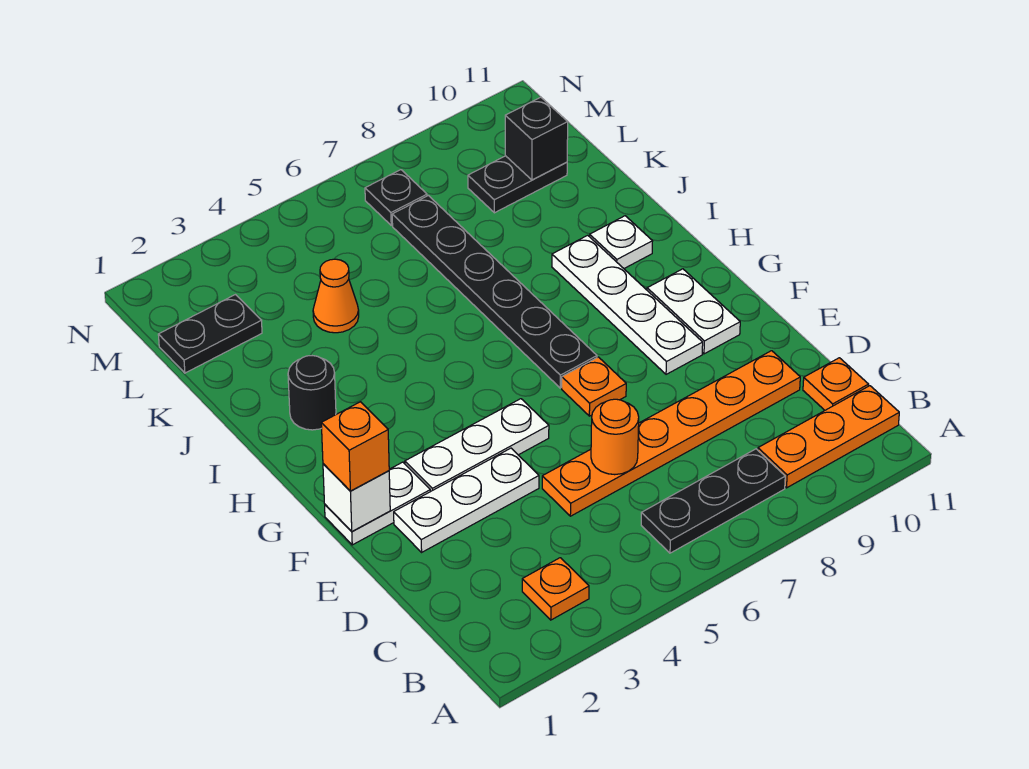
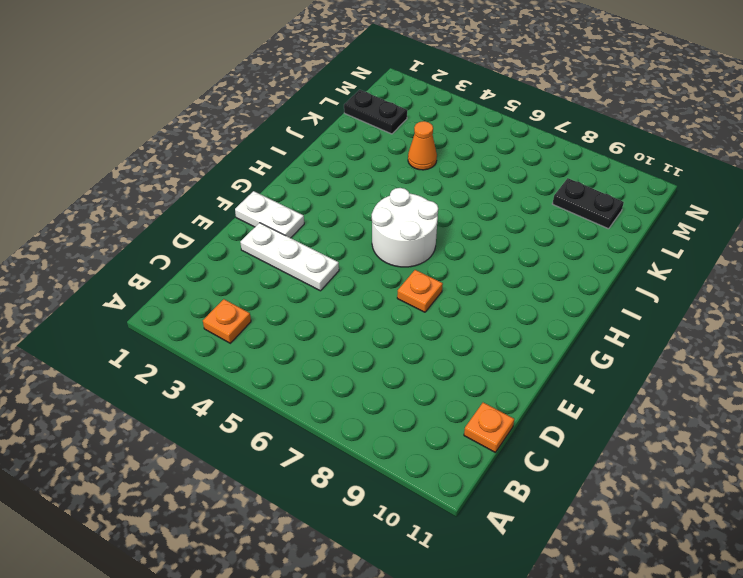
white 2x2 round brick [372,188,438,267] -> none
none -> black 1x3 plate [641,449,785,553]
none -> orange 1x3 plate [758,386,899,488]
none -> orange 1x6 plate [542,351,800,516]

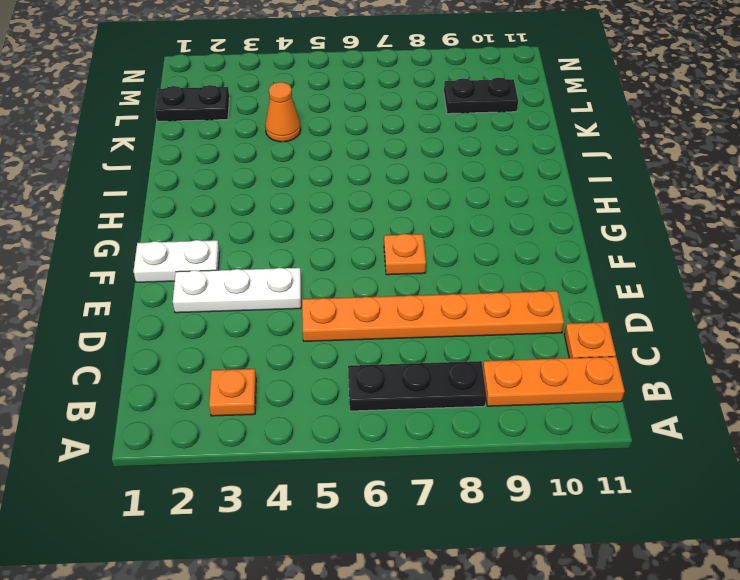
none -> white 1x3 plate [405,399,549,492]
none -> white 1x4 plate [552,235,703,374]
none -> white 1x2 plate [647,269,740,354]

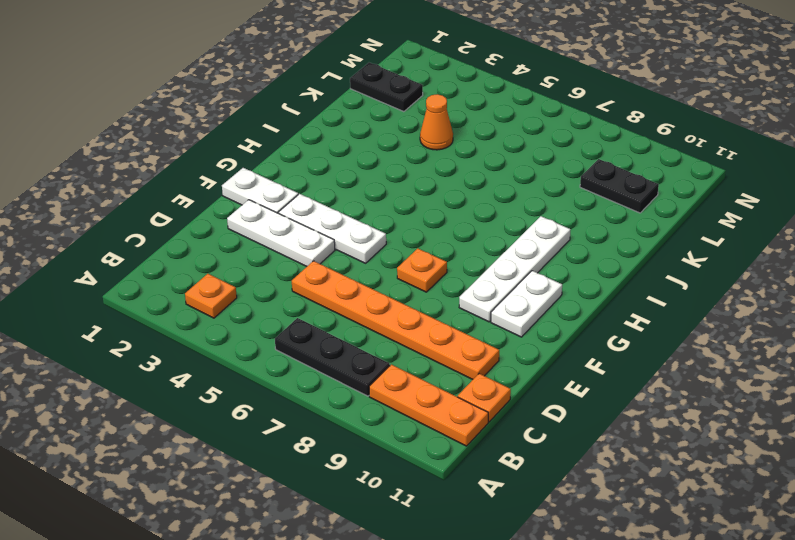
none -> black 1x6 plate [392,196,597,388]
none -> black 1x1 round brick [288,356,336,430]
none -> white 1x1 plate [590,216,653,268]

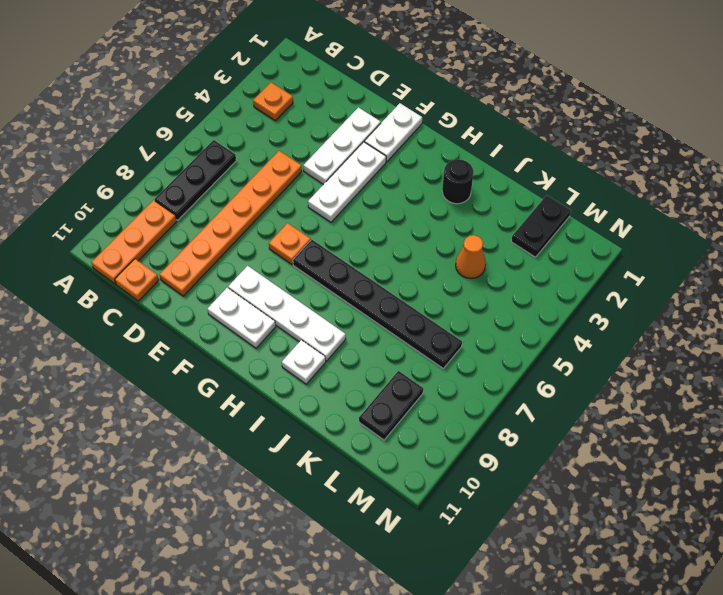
none -> black 1x1 plate [365,170,427,225]
none -> orange 1x1 round brick [591,399,639,475]
none -> white 1x1 brick [323,464,390,532]

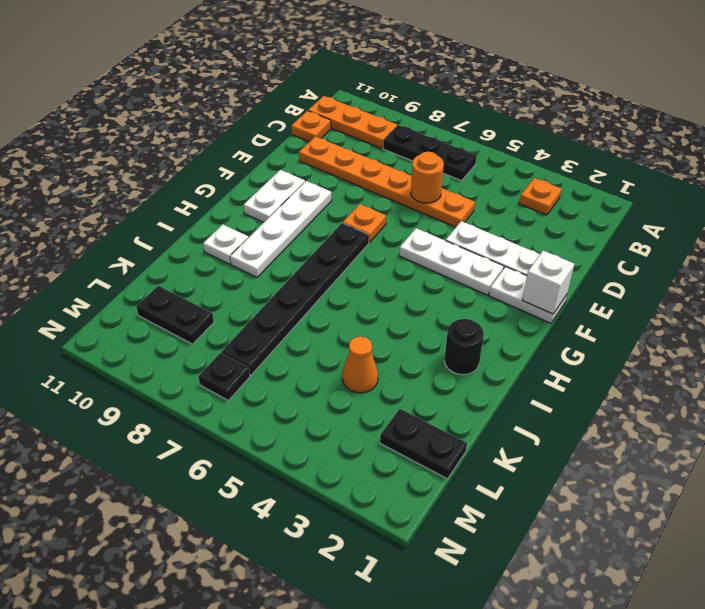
none -> black 1x1 brick [505,97,568,180]
none -> orange 1x1 brick [321,402,389,491]

